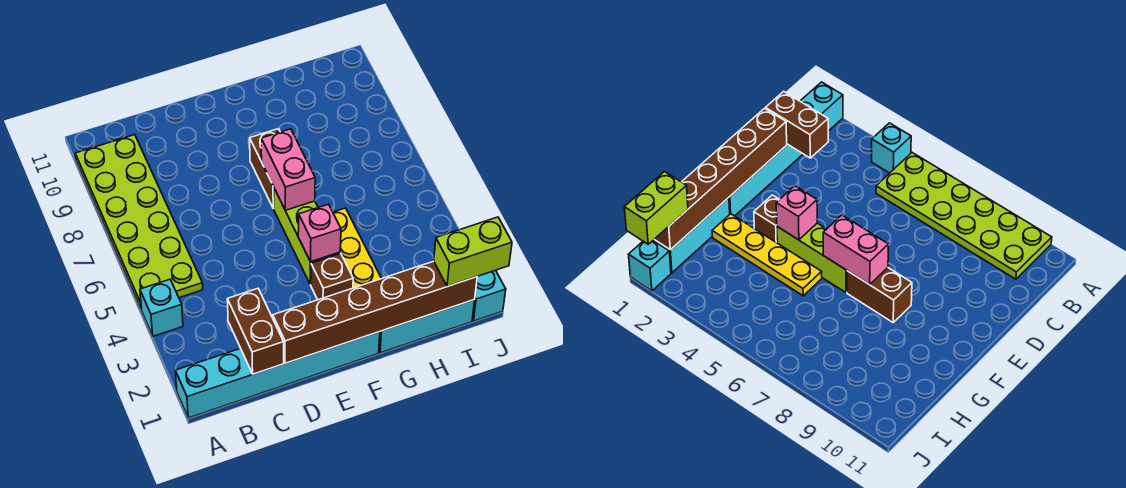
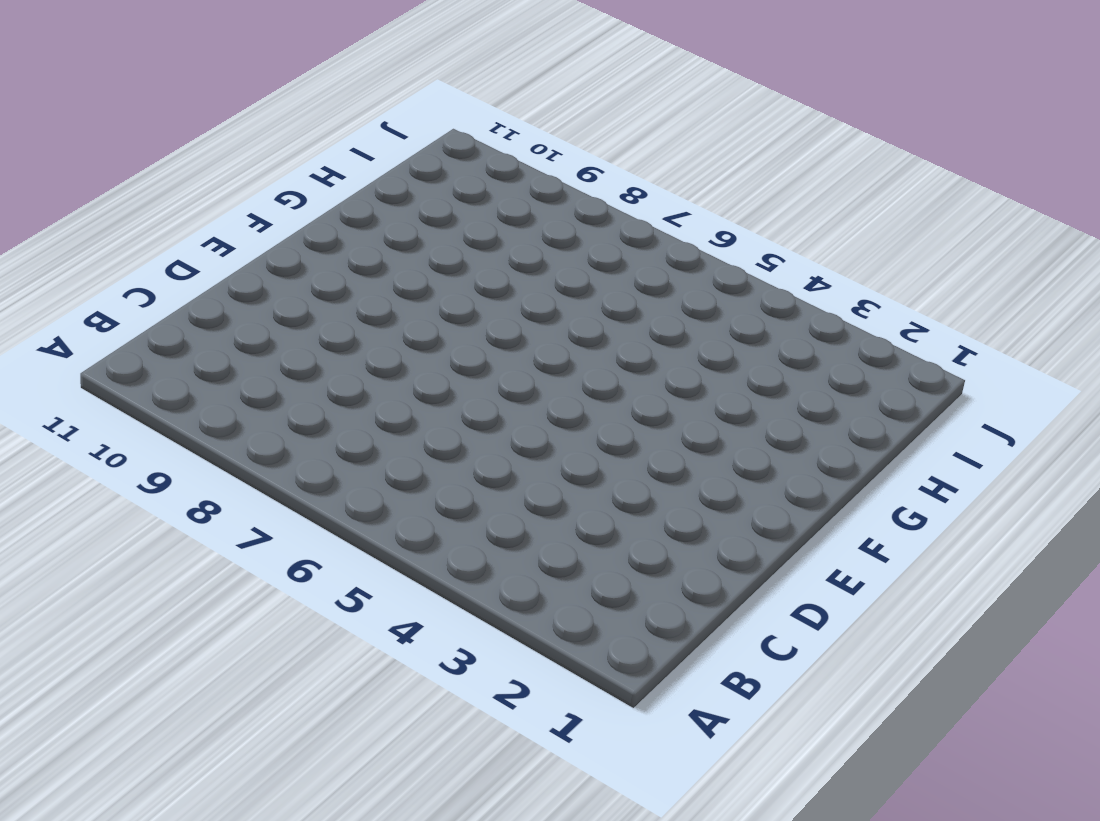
none -> cyan 1x6 brick [175,332,380,418]
none -> cyan 1x1 brick [140,279,183,336]
none -> lime 2x6 plate [75,135,203,310]

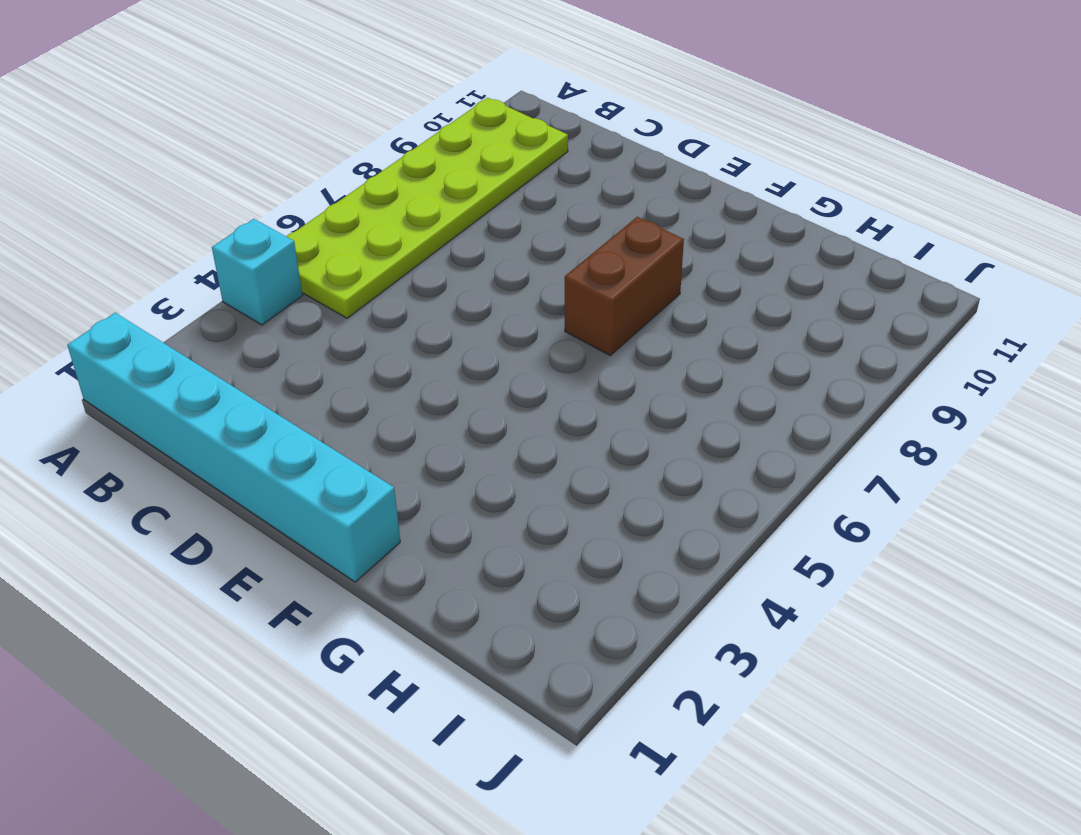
none -> brown 1x1 brick [311,253,353,300]
none -> lime 1x3 brick [273,189,340,284]
none -> cyan 1x3 brick [379,300,475,353]

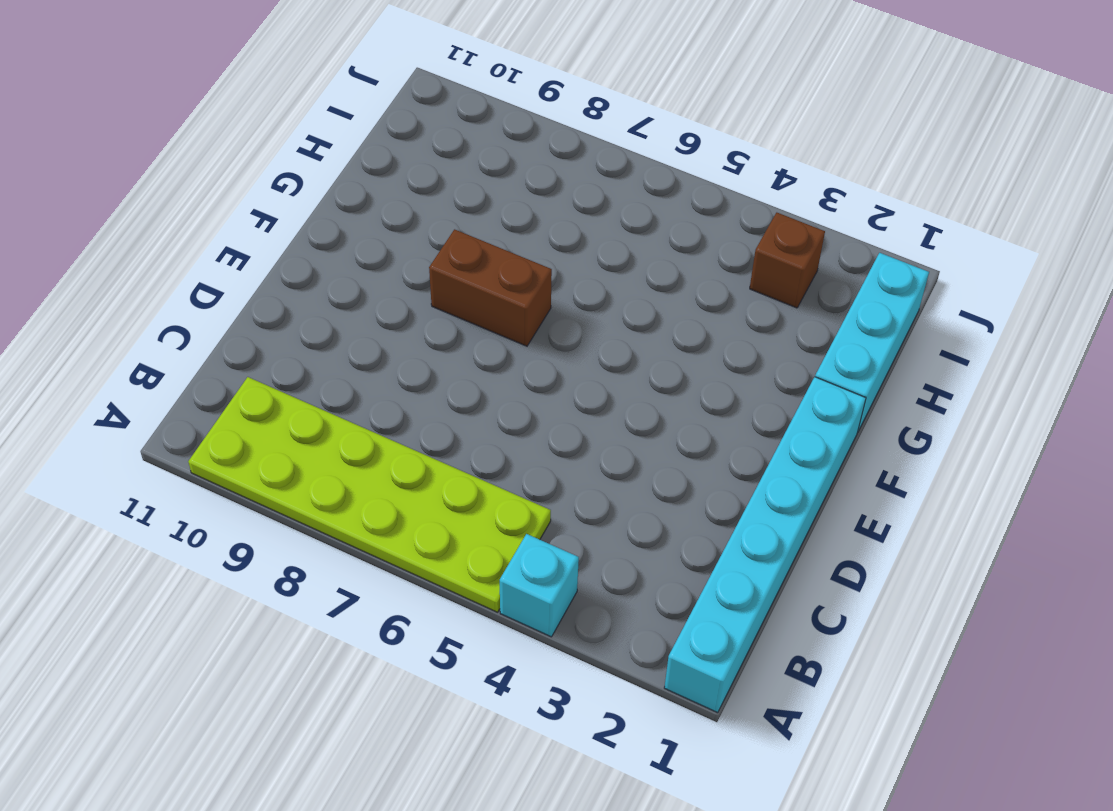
brown 1x1 brick [750,213,825,308] -> brown 1x1 brick moved to [311,253,353,300]
none -> lime 1x3 brick [273,189,340,284]
none -> yellow 1x4 plate [333,208,381,288]
none -> cyan 1x1 brick [472,270,506,321]

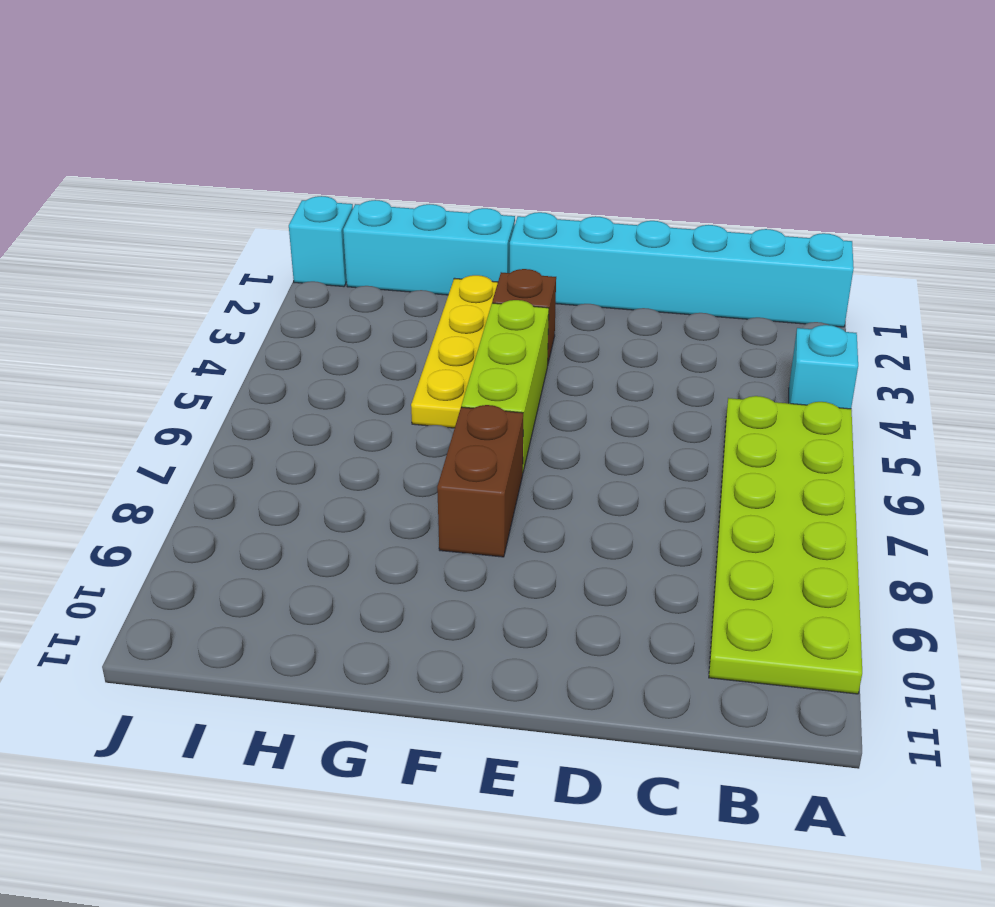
none -> brown 1x2 brick [227,289,284,374]
none -> brown 1x6 brick [273,261,477,363]
none -> pink 1x1 brick [298,204,341,262]

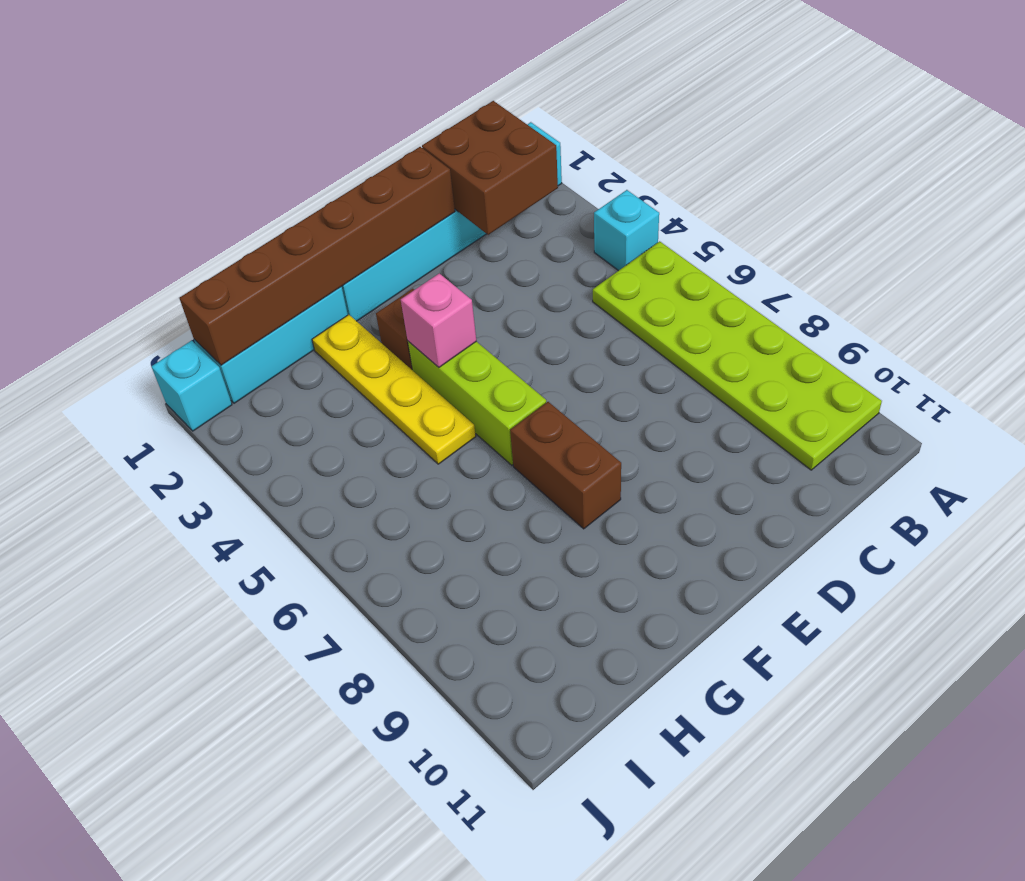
brown 2x2 brick [422,101,558,235] -> brown 1x2 brick [227,289,284,374]
none -> pink 1x2 brick [261,129,315,210]
none -> lime 1x2 brick [434,217,512,287]

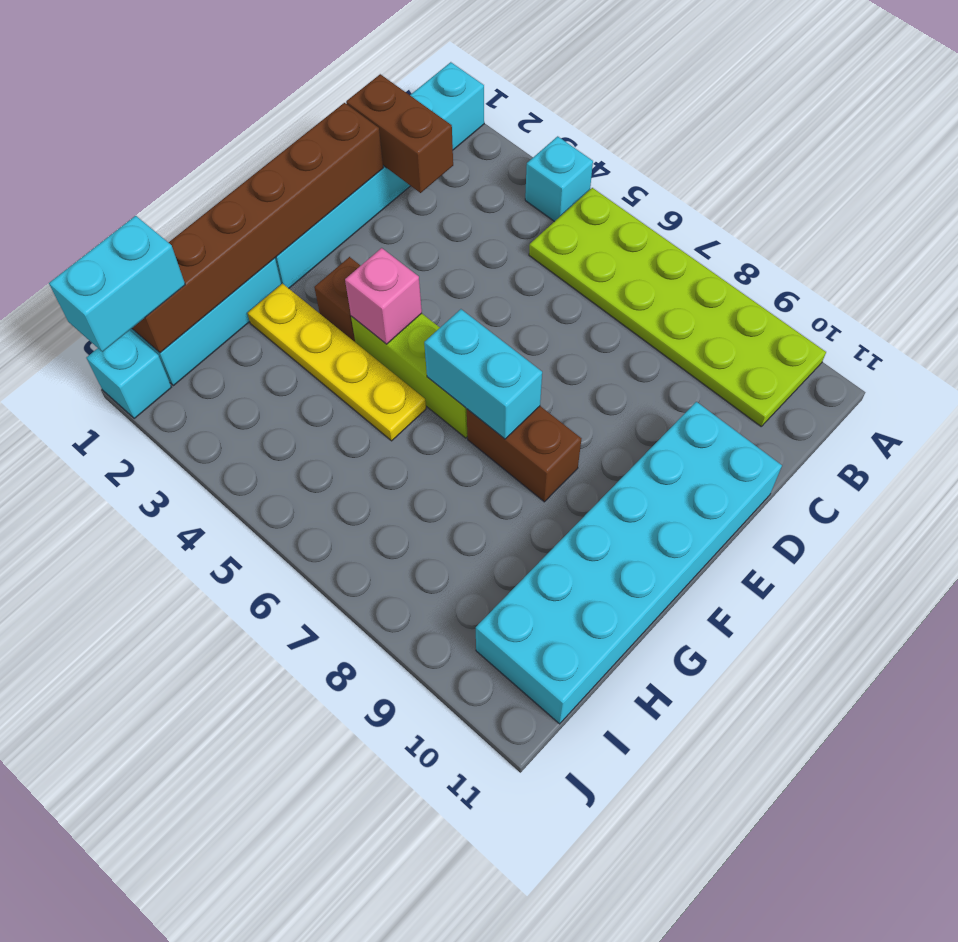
cyan 2x6 brick [476,402,782,724] -> none
cyan 1x2 brick [424,309,542,439] -> pink 1x2 brick [261,129,315,210]
cyan 1x2 brick [49,216,185,352] -> lime 1x2 brick [434,217,512,287]

